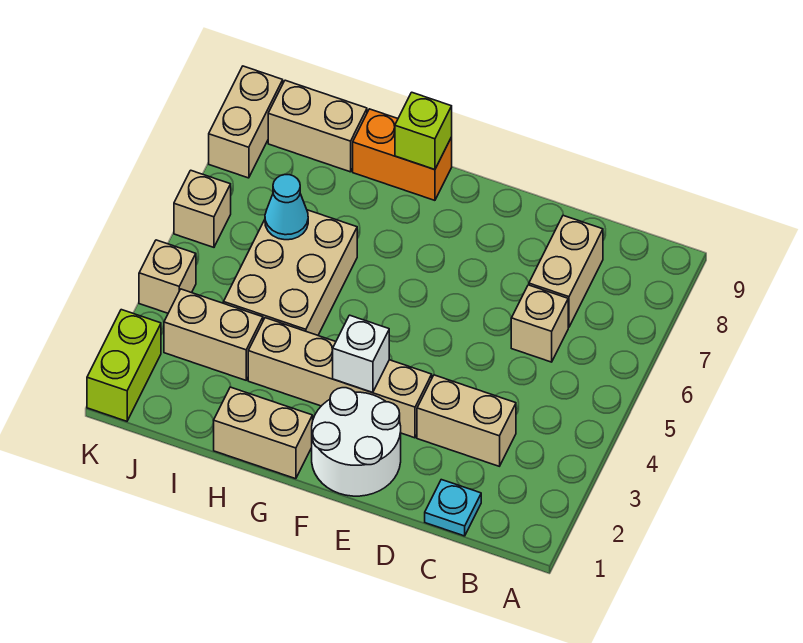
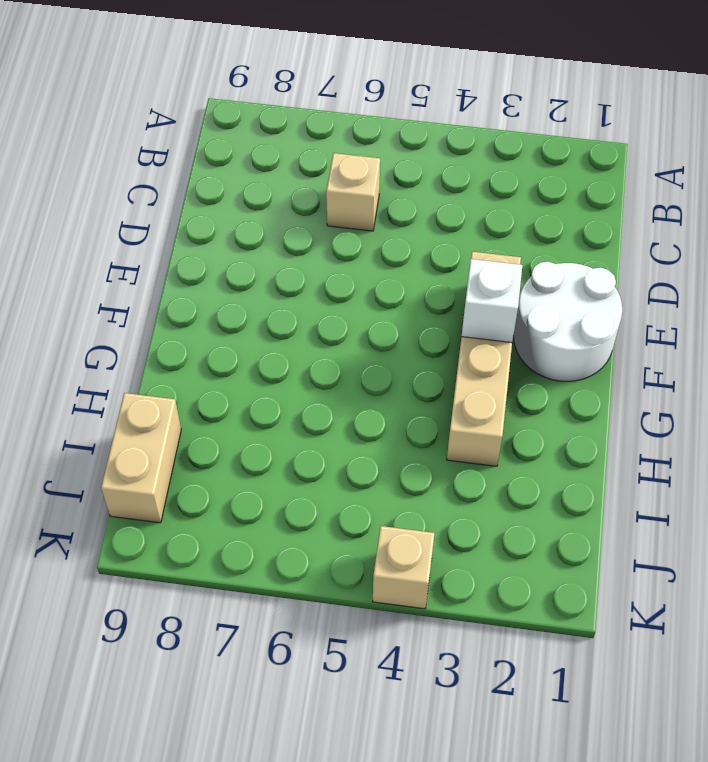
none -> cyan 1x1 plate [425,480,481,536]
none -> tan 1x2 brick [417,375,516,466]
none -> tan 1x2 brick [529,215,603,327]

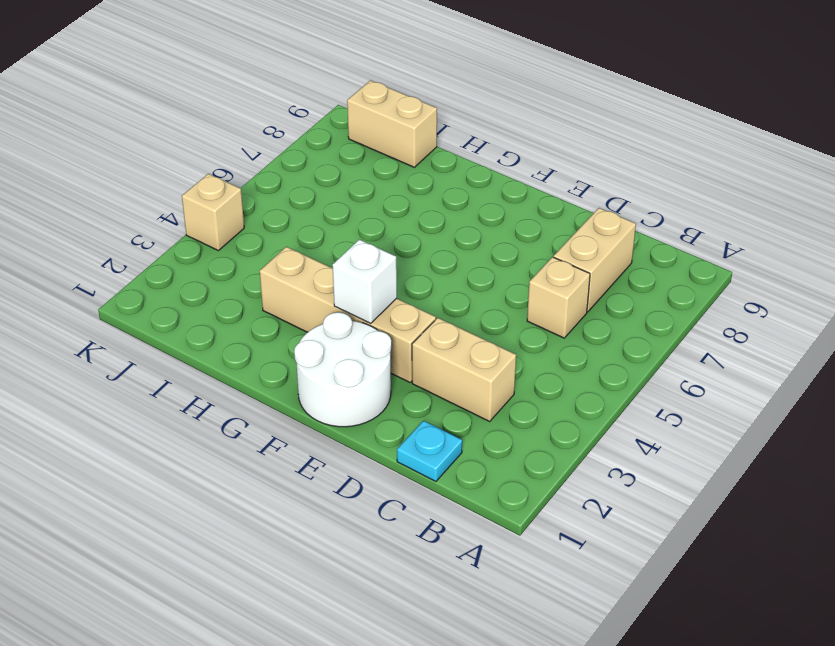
none -> tan 1x2 brick [214,387,313,479]
none -> orange 1x2 brick [353,109,452,200]
none -> tan 2x3 brick [224,210,357,335]

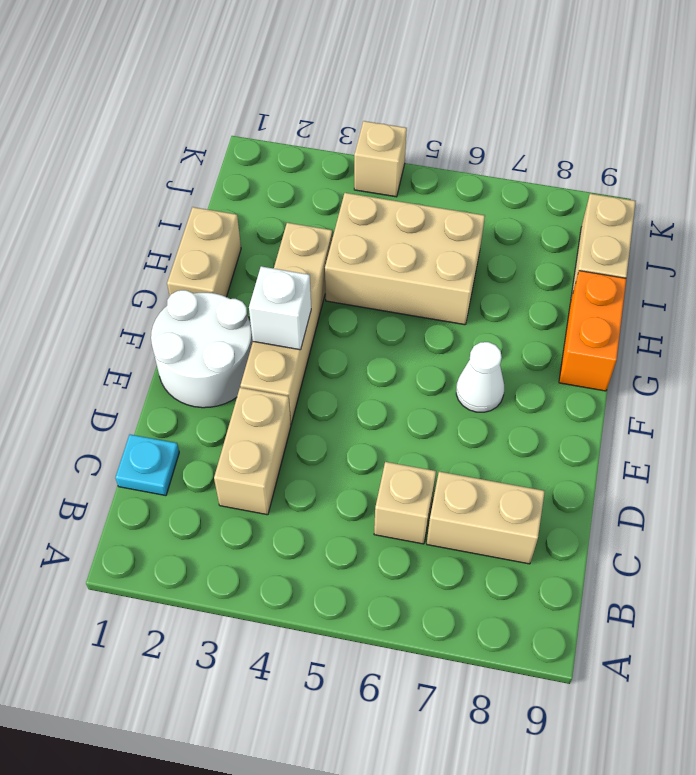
white 1x1 cone [456,342,504,412] -> none
none -> tan 1x2 brick [164,289,263,380]
none -> lime 1x2 brick [87,310,161,421]
none -> tan 1x1 brick [174,170,231,247]

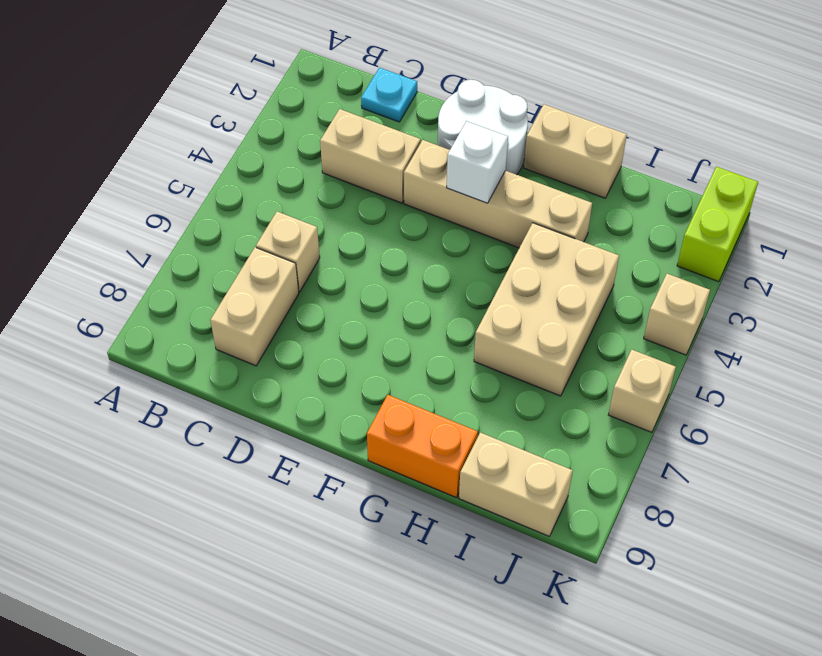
none -> tan 1x2 brick [164,289,263,380]
none -> tan 1x2 brick [209,66,283,178]
none -> lime 1x1 brick [395,92,452,170]

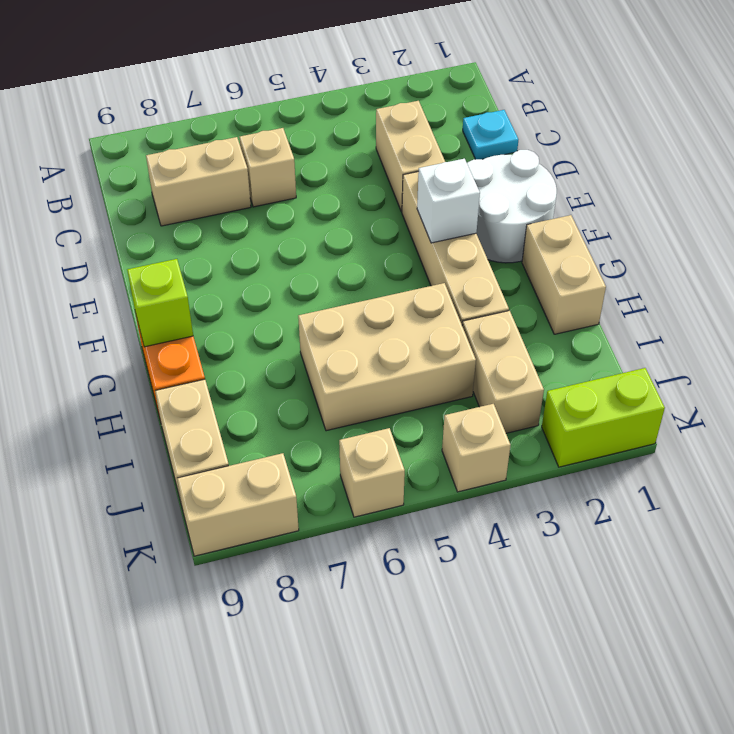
none -> cyan 1x1 cone [265,175,308,240]

